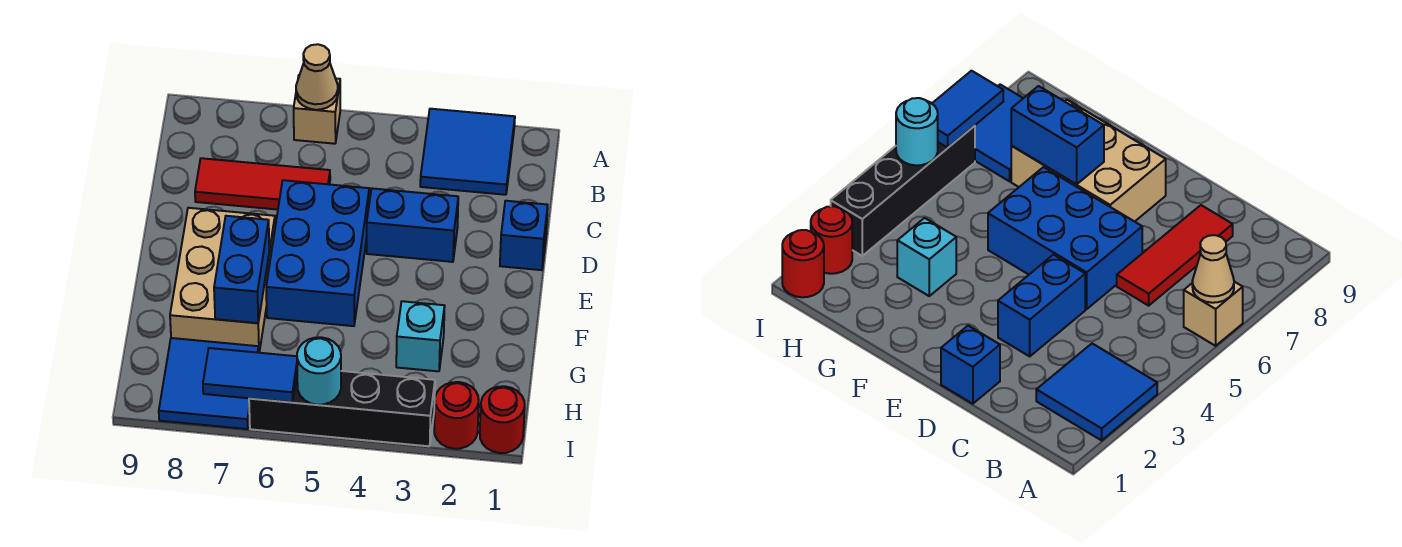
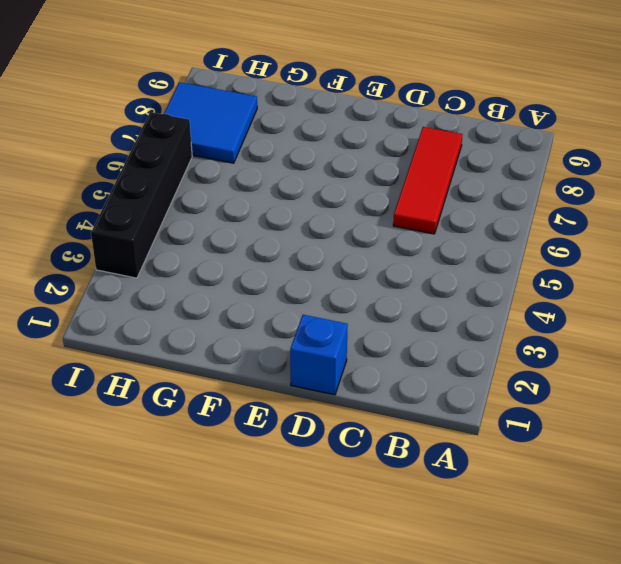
none -> blue 2x2 tile [420,109,515,195]
none -> tan 1x1 brick [294,76,340,144]
none -> blue 1x2 brick [367,188,458,262]

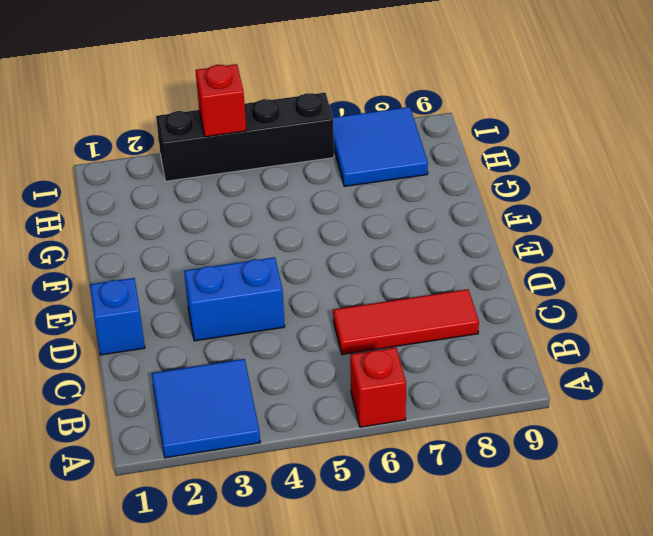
red 1x1 brick [350,347,406,427] -> tan 1x1 brick [294,76,340,144]
red 1x1 brick [196,64,246,137] -> none
none -> blue 2x3 brick [266,180,369,326]
none -> tan 2x3 brick [170,208,275,352]
none -> cyan 1x1 brick [396,301,445,371]

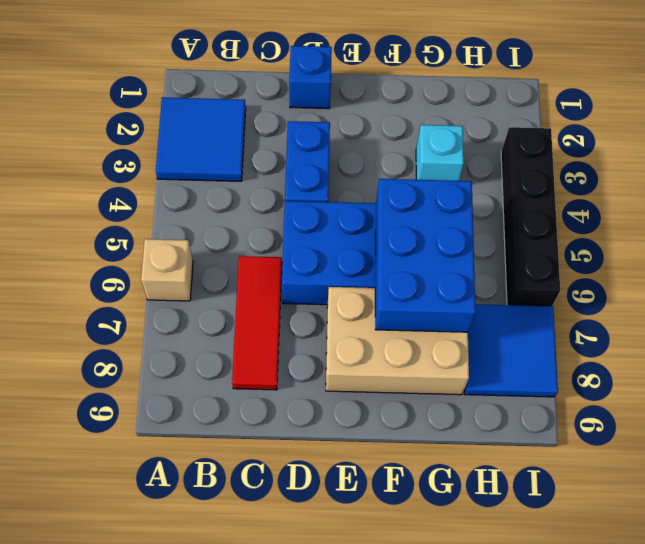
blue 2x3 brick [375,179,475,332] -> blue 1x2 brick [214,216,269,323]
none -> red 1x1 round brick [480,386,525,453]
none -> red 1x1 round brick [434,382,479,449]
none -> tan 1x1 cone [296,44,338,110]

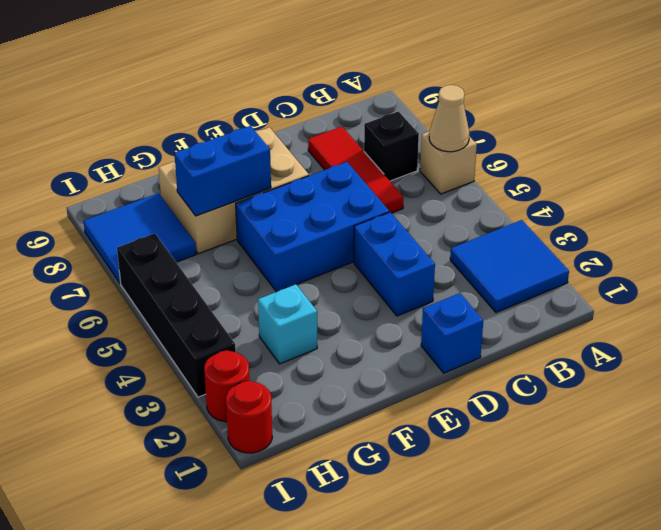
black 1x1 brick [364,111,419,181] -> none
none -> cyan 1x1 round brick [297,337,341,405]
none -> blue 1x2 tile [203,348,297,402]

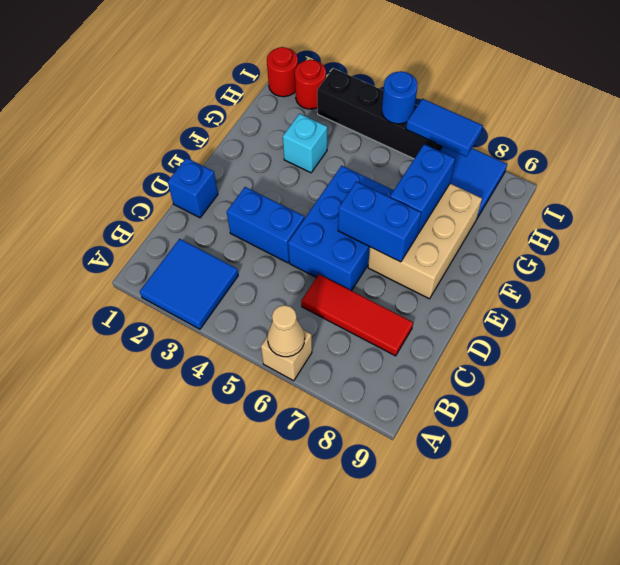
blue 1x2 brick [338,182,421,262] -> none
blue 1x1 round brick [382,71,417,124] -> cyan 1x1 round brick [297,337,341,405]

